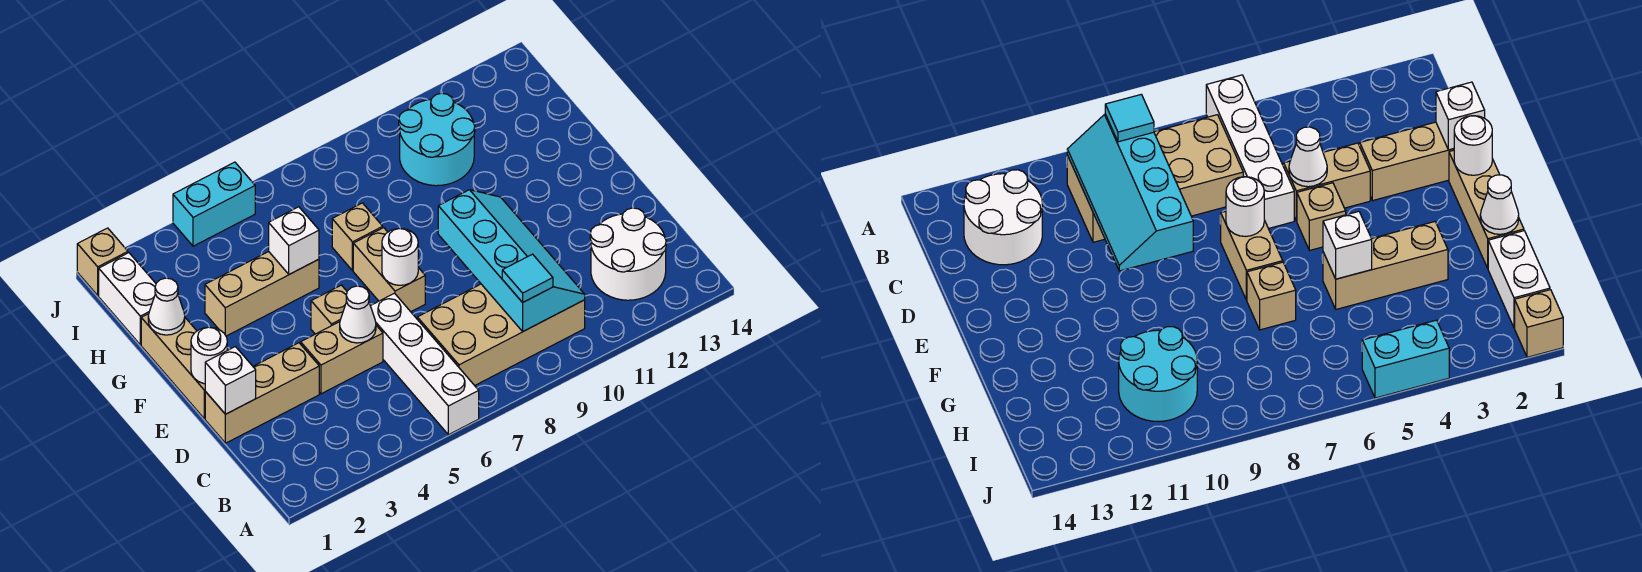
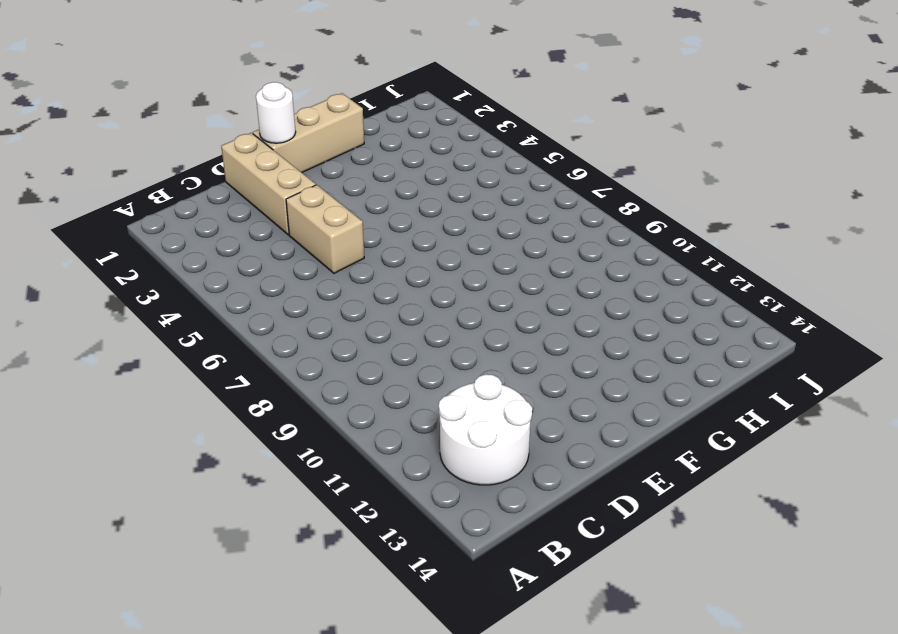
none -> white 1x4 brick [371,293,479,435]
none -> tan 2x4 brick [417,284,585,386]
none -> tan 1x1 brick [311,285,347,334]

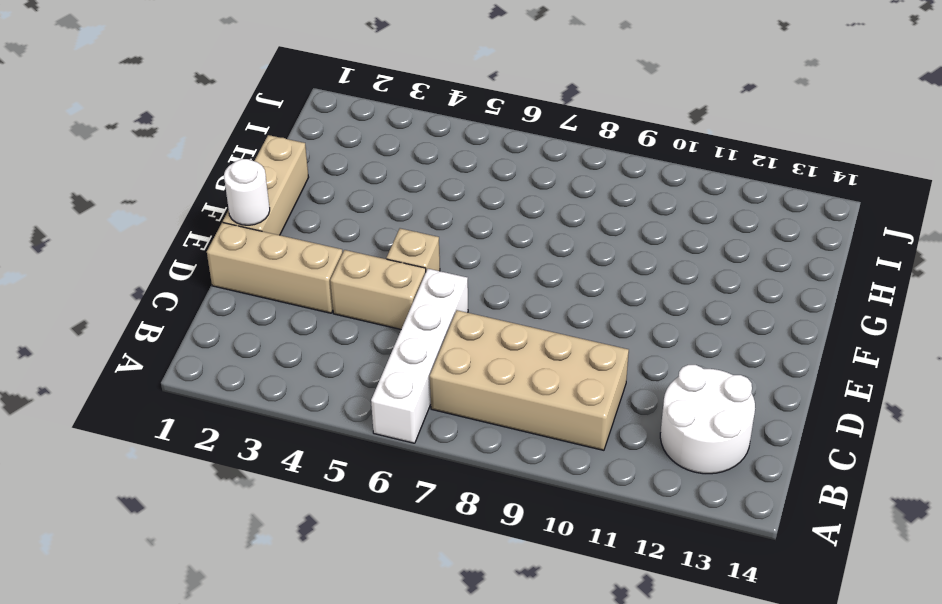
none -> tan 1x2 brick [353,228,425,312]
none -> tan 1x3 brick [205,252,319,336]
none -> tan 1x1 brick [332,203,383,271]

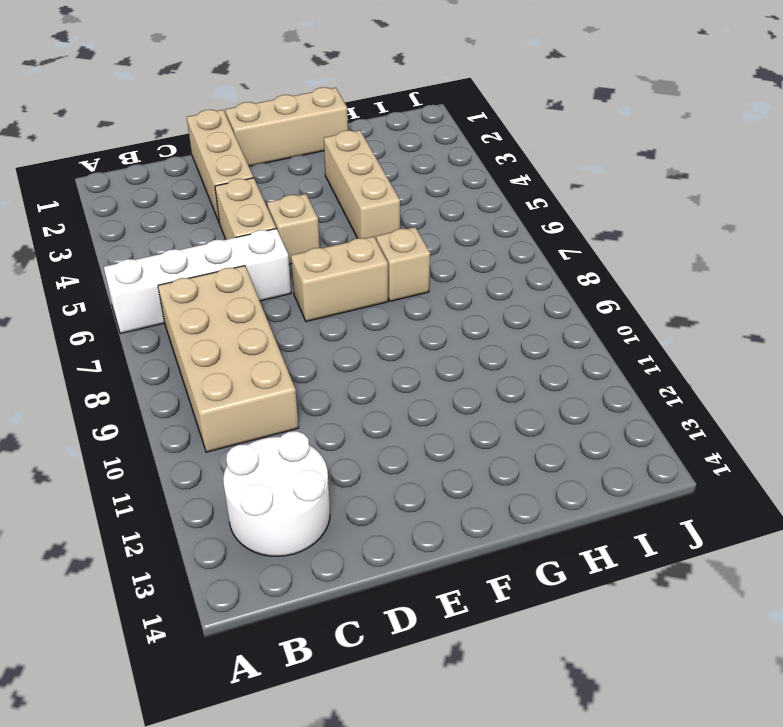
none -> white 1x2 brick [99,253,156,345]
none -> cyan 2x2 round brick [399,93,475,186]
none -> tan 1x1 brick [77,228,128,295]

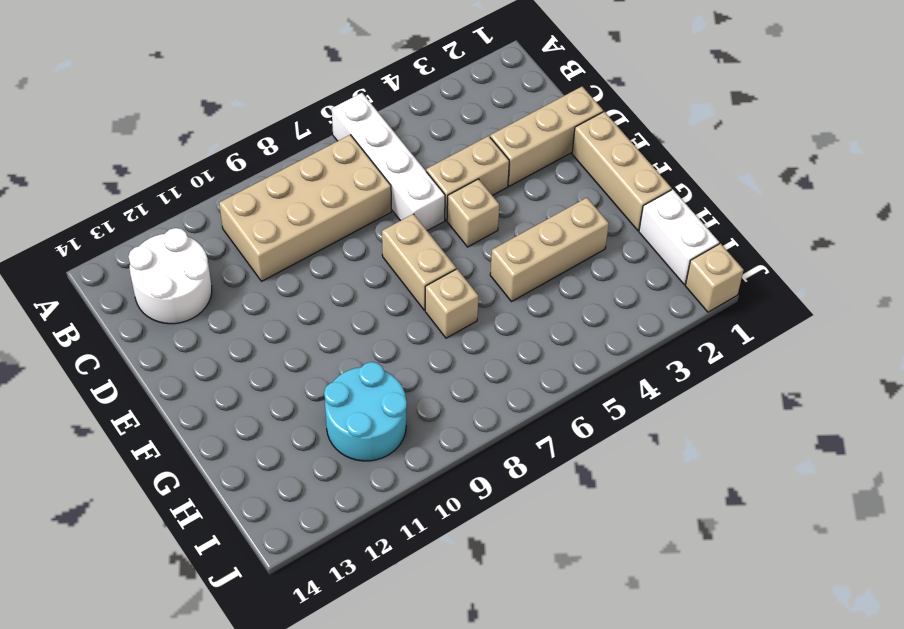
none -> cyan 1x2 brick [173,162,255,246]
none -> cyan 2x4 slope [438,190,585,331]
none -> white 1x1 brick [205,347,256,414]

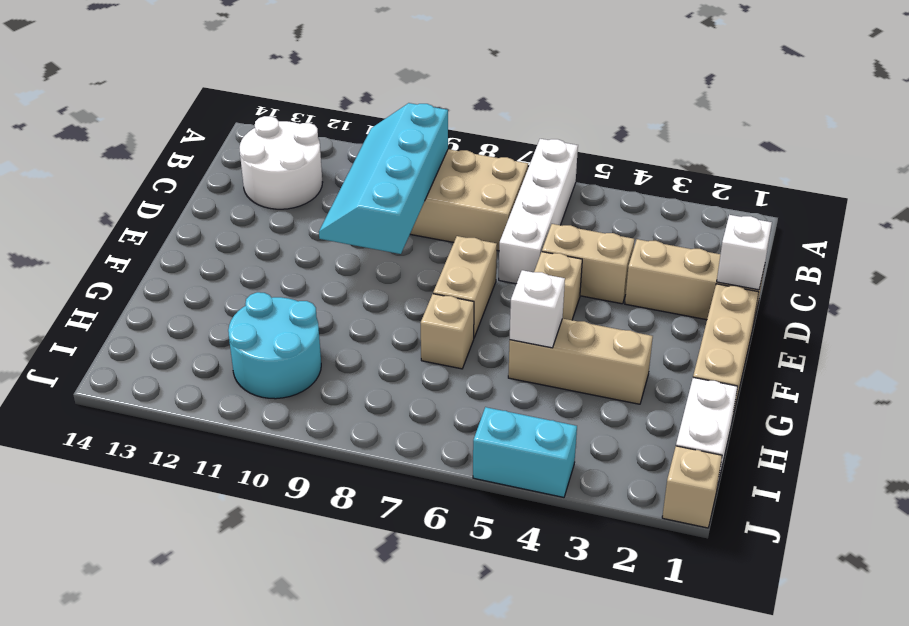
none -> white 1x1 cone [340,286,376,343]
none -> white 1x1 round brick [191,327,227,384]
none -> white 1x1 round brick [382,228,418,285]

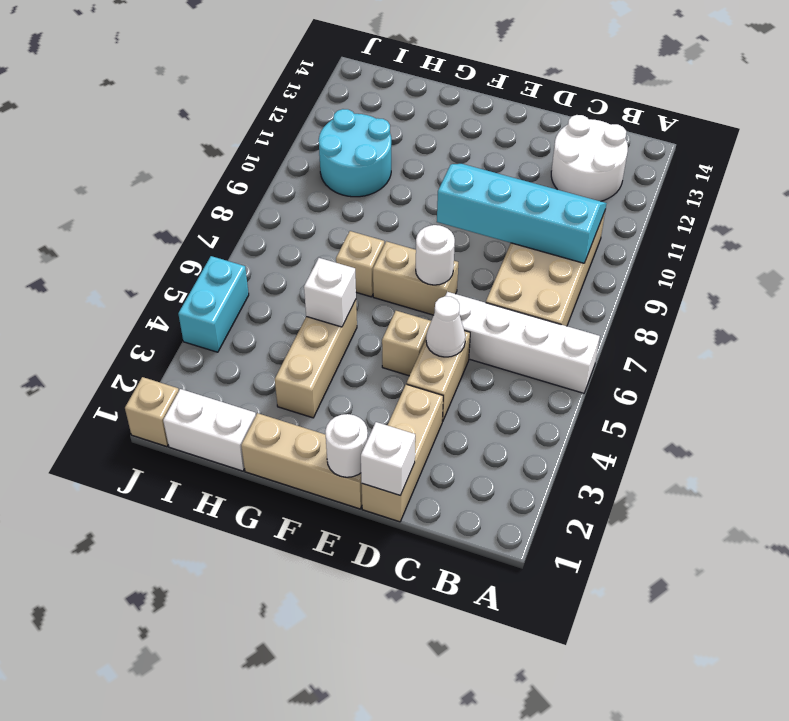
none -> white 1x1 cone [148,278,185,335]
none -> cyan 1x1 tile [502,254,553,303]

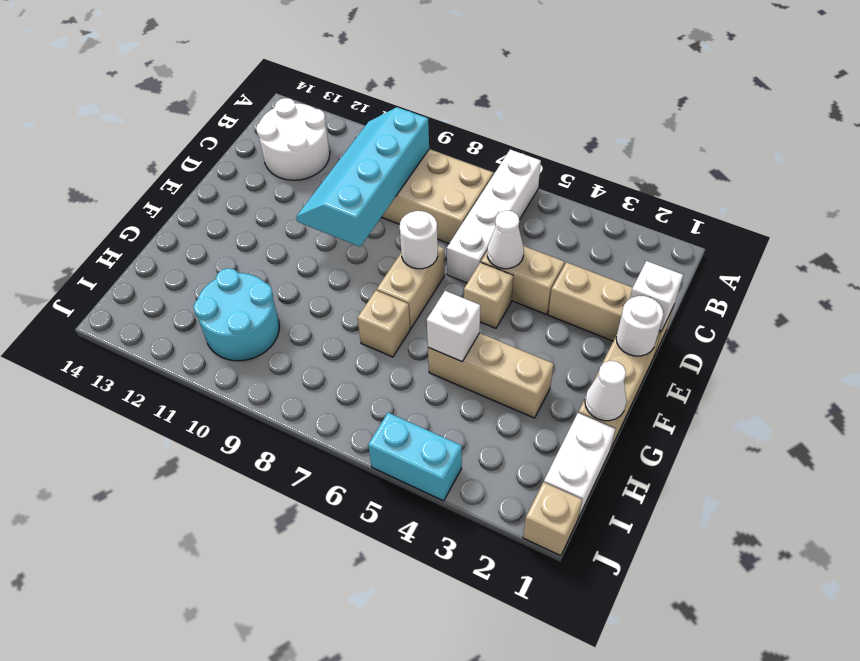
none -> cyan 1x1 tile [502,254,553,303]

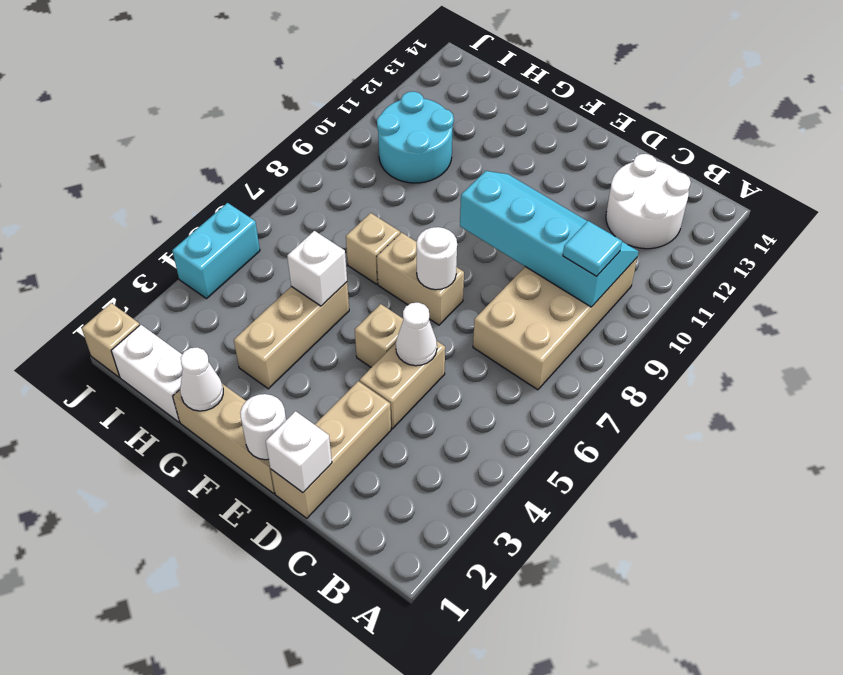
none -> white 1x4 brick [371,293,479,435]

